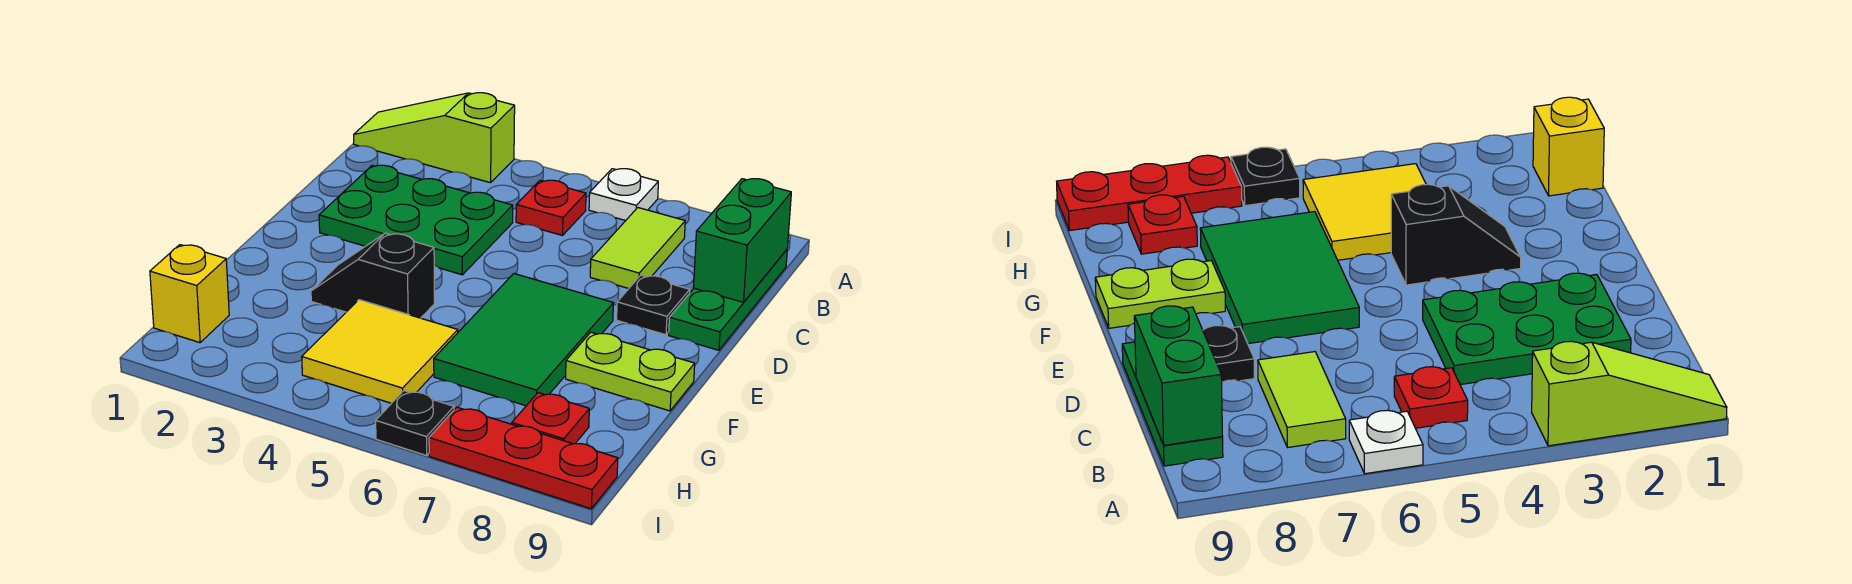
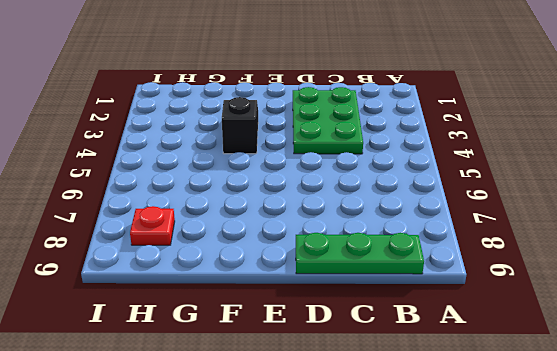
none -> lime 1x3 slope [354,93,515,183]
none -> white 1x1 plate [589,169,658,221]
none -> red 1x1 plate [516,180,586,235]

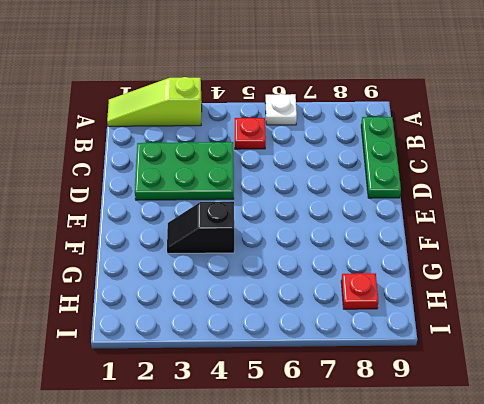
none -> lime 1x2 tile [590,208,685,289]
none -> black 1x1 plate [617,275,690,335]
none -> green 2x3 tile [434,274,613,406]

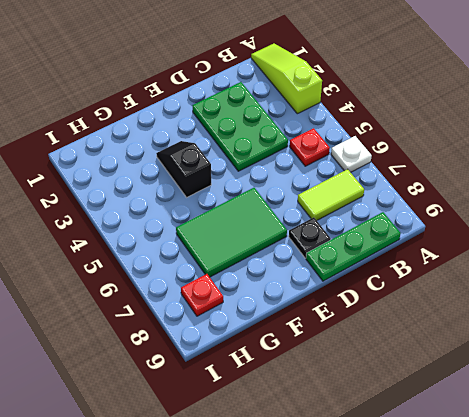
none -> lime 1x2 plate [566,332,695,411]
none -> yellow 2x2 tile [302,300,458,403]
none -> yellow 1x1 brick [150,245,229,343]

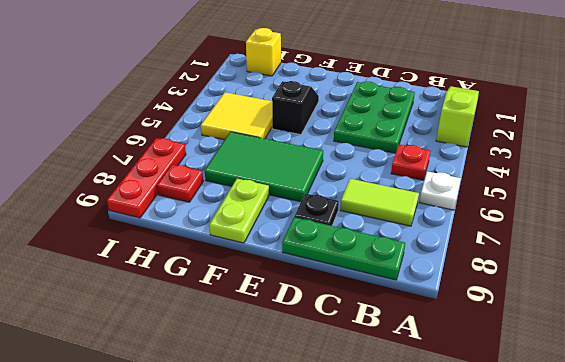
none -> black 1x1 plate [376,391,454,456]
none -> green 1x2 brick [694,179,791,302]

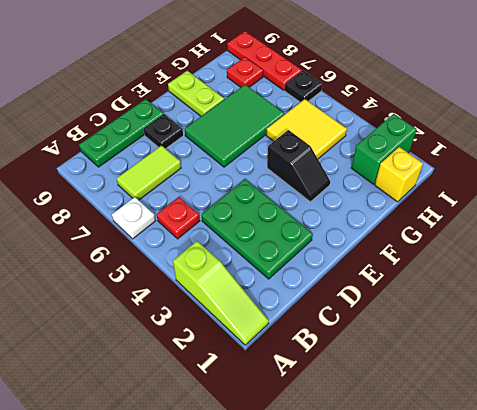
green 1x2 brick [351,114,417,184] -> green 1x2 brick moved to [694,179,791,302]

